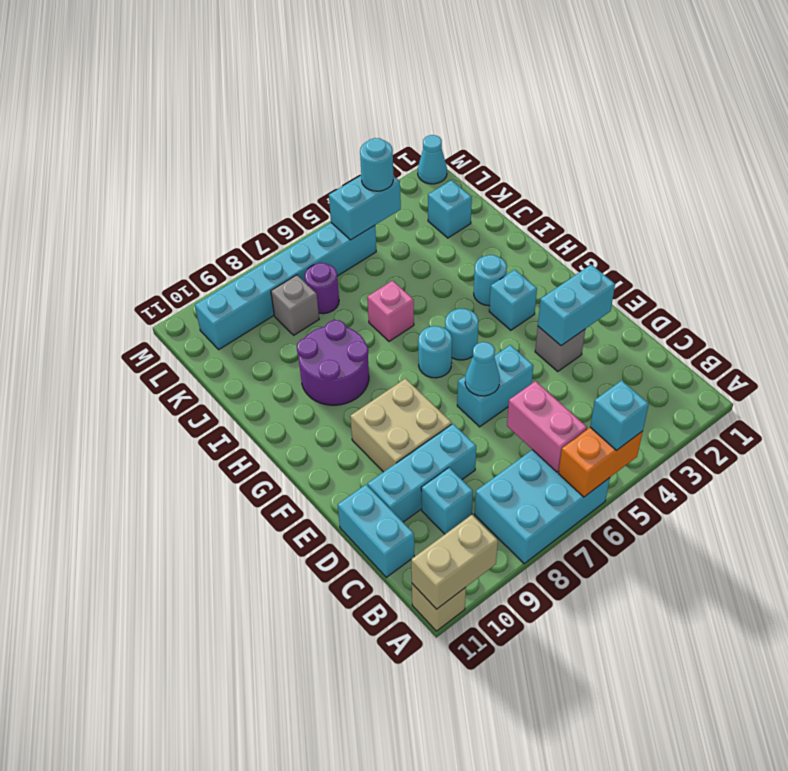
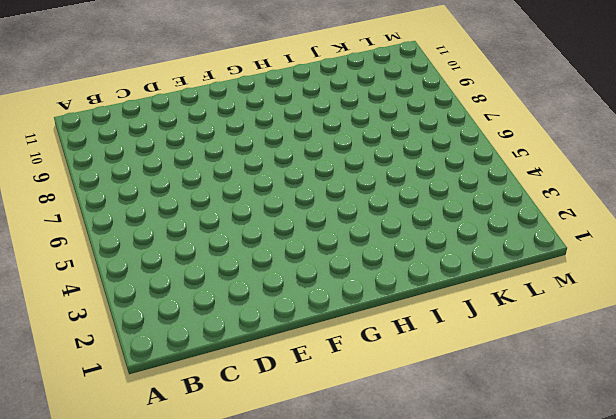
none -> cyan 2x3 brick [474,450,610,564]
none -> tan 1x1 brick [412,584,466,631]
none -> cyan 1x1 brick [421,468,473,534]

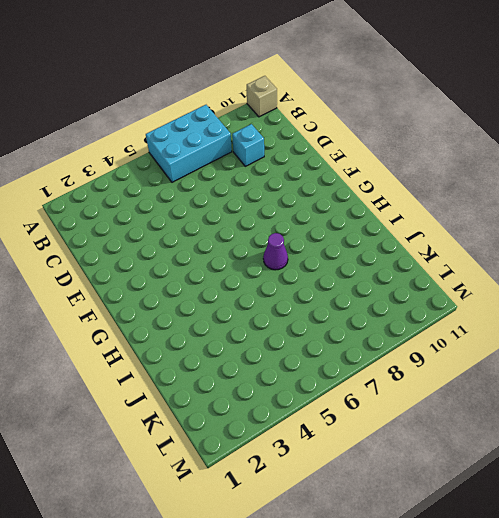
purple 1x1 cone [263,233,288,270] -> none
none -> cyan 1x2 brick [338,485,414,577]
none -> cyan 1x3 brick [368,424,476,522]
none -> grey 1x1 brick [535,327,585,372]

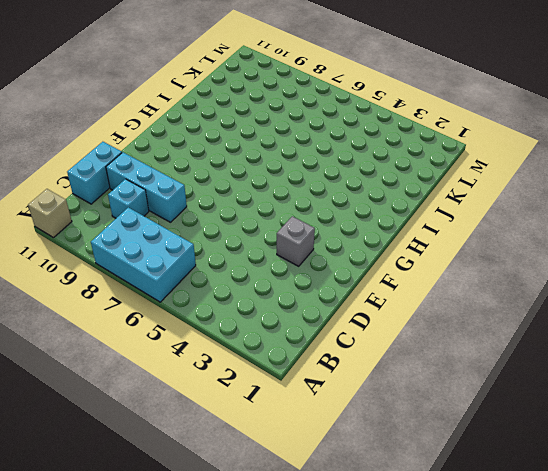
none -> cyan 1x2 brick [457,345,533,427]
none -> tan 2x2 brick [350,379,452,472]
none -> cyan 1x1 brick [489,270,537,330]

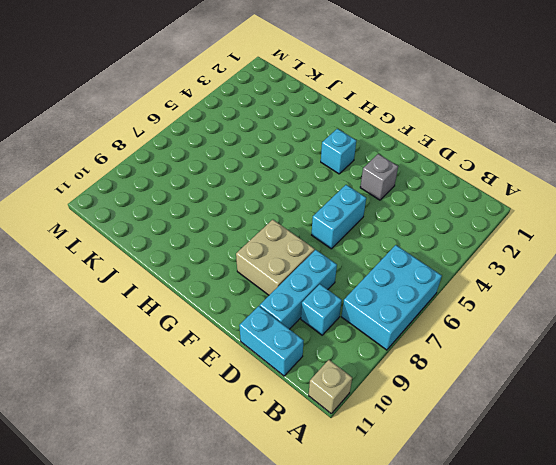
none -> cyan 1x1 round brick [445,309,479,360]
none -> cyan 1x1 round brick [418,326,452,378]
none -> cyan 1x1 round brick [474,255,507,306]

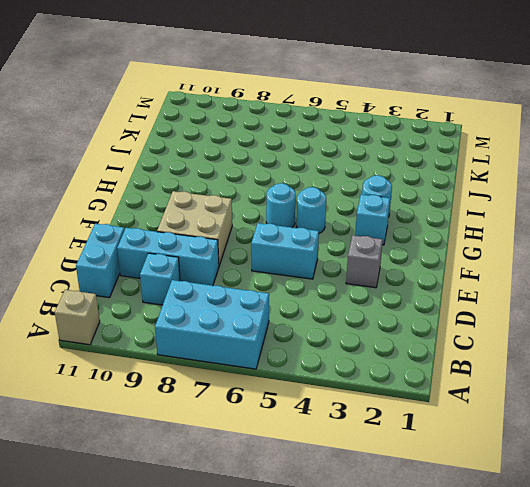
none -> purple 2x2 round brick [297,320,369,405]
none -> pink 1x1 brick [367,281,414,341]
none -> cyan 1x1 brick [428,180,472,238]

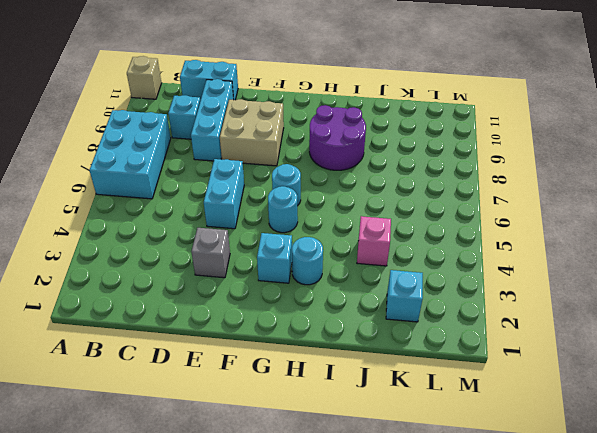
pink 1x1 brick [357,216,391,266] -> pink 1x1 brick moved to [367,281,414,341]
none -> purple 1x1 round brick [305,263,339,314]
none -> grey 1x1 brick [271,275,319,335]
none -> cyan 1x6 brick [195,223,376,349]

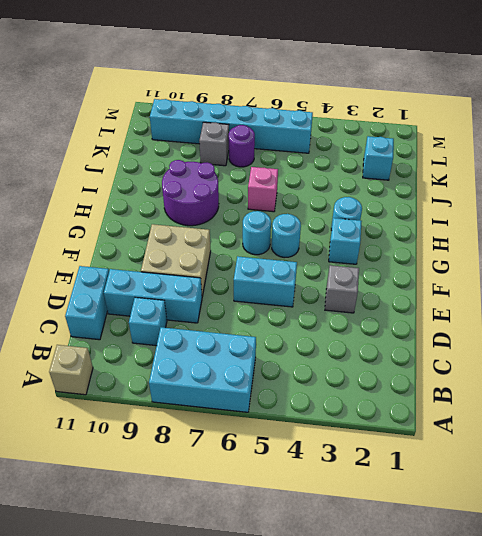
none -> cyan 1x1 cone [418,135,447,184]
none -> orange 1x2 brick [558,428,643,497]
none -> tan 1x2 brick [411,515,498,609]

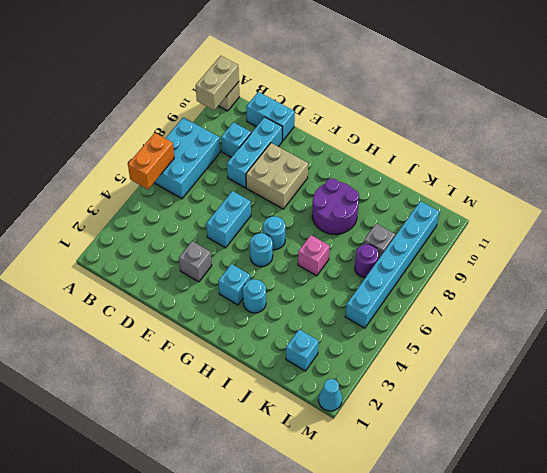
none -> pink 1x2 brick [507,381,587,472]
none -> cyan 1x2 brick [538,265,615,346]
none -> cyan 1x1 cone [465,342,500,396]

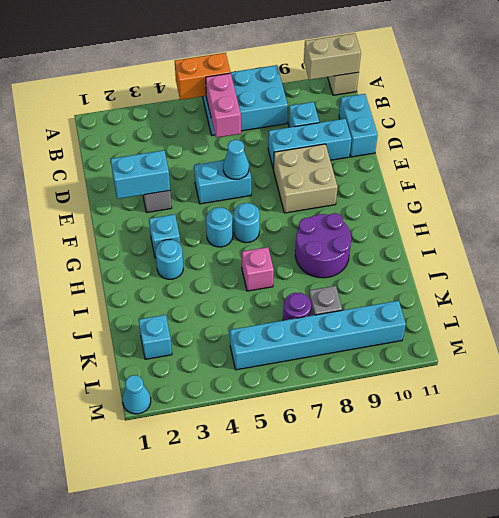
none -> cyan 1x2 brick [329,176,401,240]
none -> cyan 1x1 brick [590,381,649,450]
none -> cyan 1x1 round brick [360,138,393,191]

